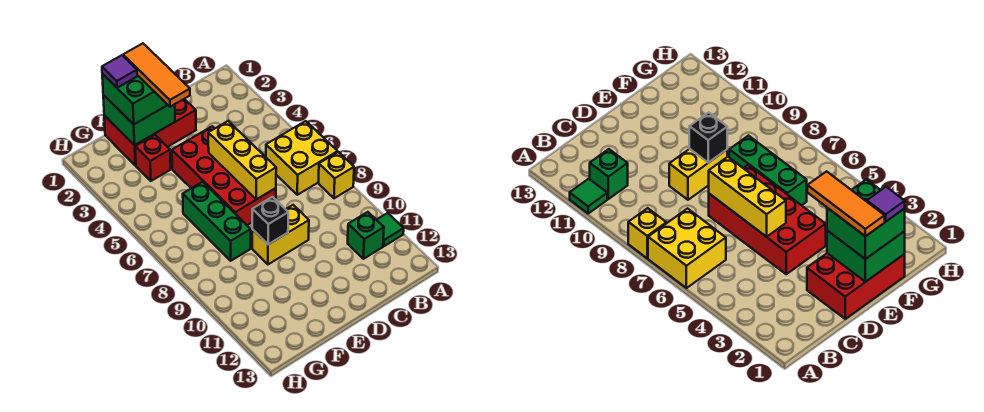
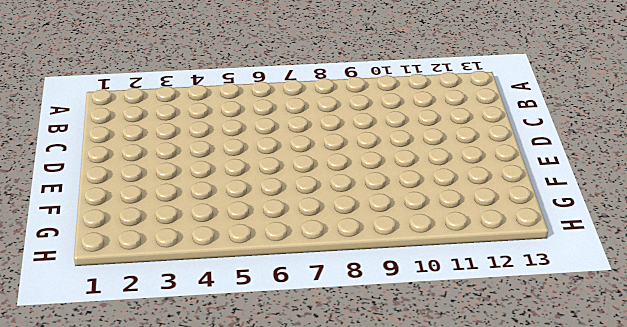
none -> yellow 2x2 brick [266,121,338,195]
none -> yellow 1x1 brick [318,152,354,198]
none -> green 1x1 tile [377,213,404,246]

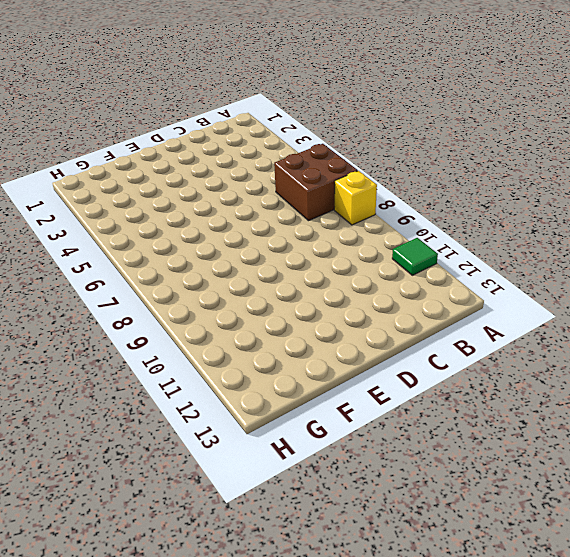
brown 2x2 brick [274,144,358,221] -> yellow 2x2 brick [266,121,338,195]
none -> green 1x1 brick [348,212,384,259]
none -> red 2x3 brick [104,99,196,165]
none -> red 2x4 brick [172,126,276,225]

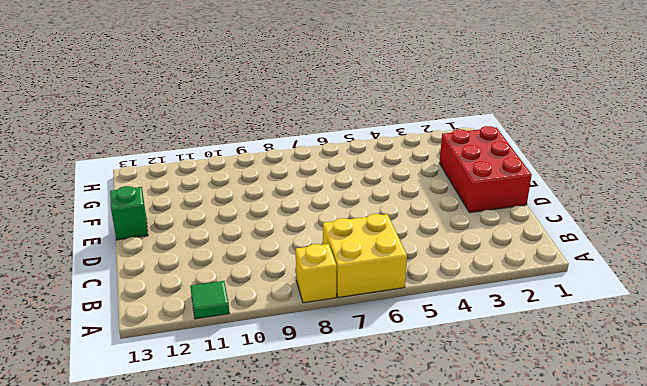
green 1x1 brick [110,186,148,240] -> green 1x1 brick moved to [348,212,384,259]
none -> red 2x4 brick [172,126,276,225]
none -> yellow 1x2 brick [252,205,309,264]
none -> red 1x1 brick [135,135,171,181]

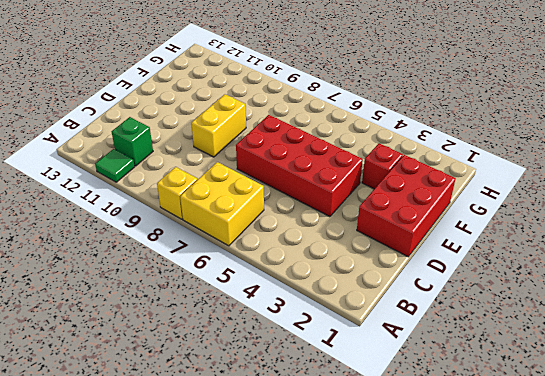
none -> green 1x3 brick [183,182,251,261]
none -> yellow 1x3 brick [208,121,276,199]
none -> green 2x2 brick [103,95,175,145]

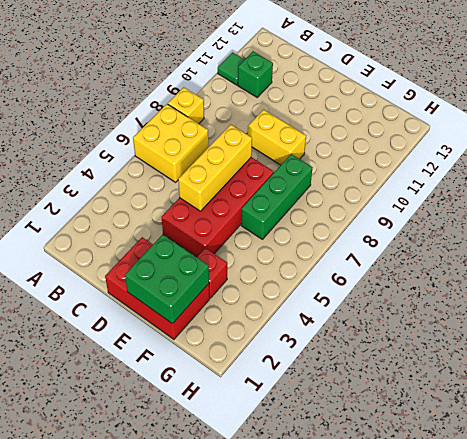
none -> black 1x1 brick [252,197,288,244]
none -> green 2x2 brick [102,74,167,124]
none -> orange 1x3 tile [123,43,190,107]

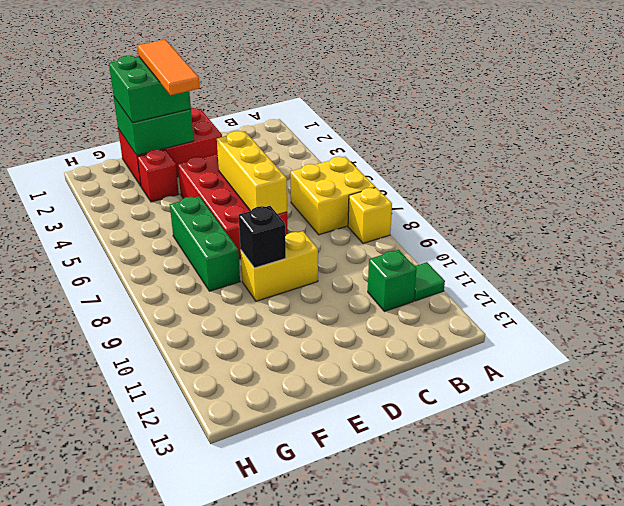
none -> purple 1x1 tile [102,55,137,88]

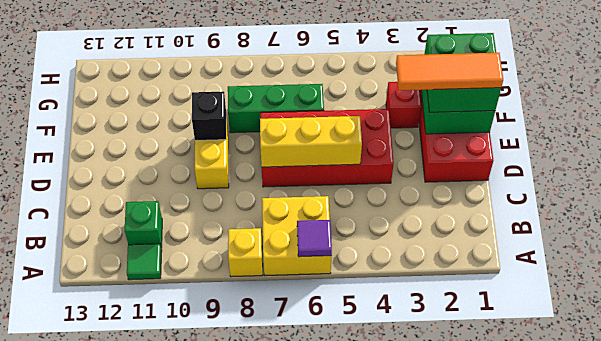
purple 1x1 tile [297,220,332,257] -> purple 1x1 tile moved to [102,55,137,88]

